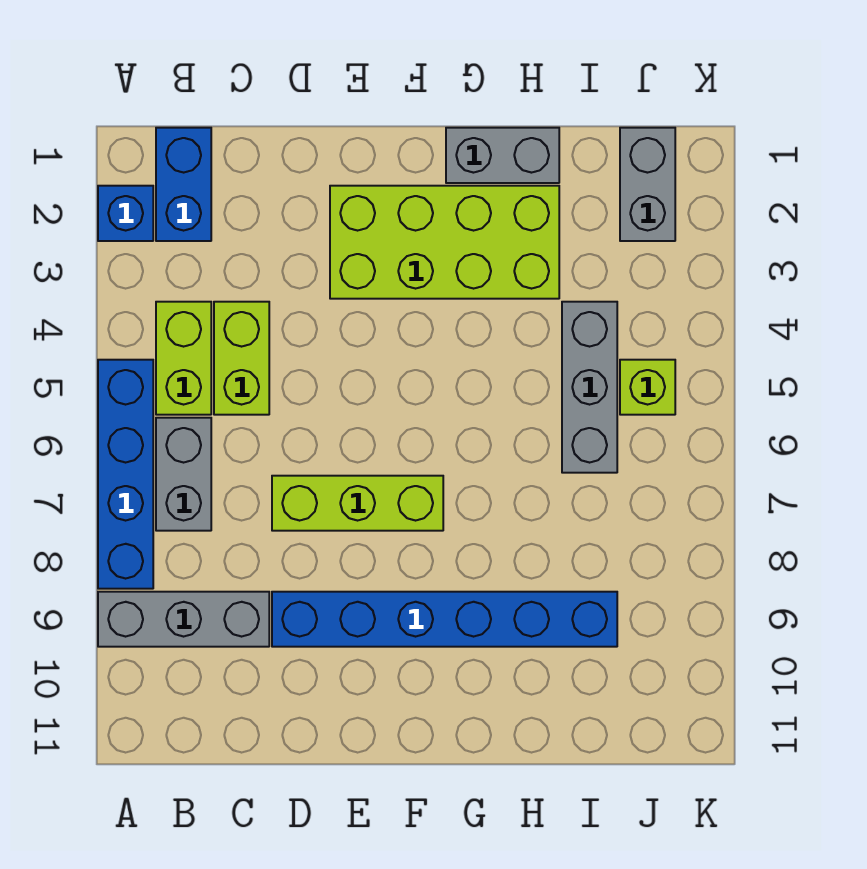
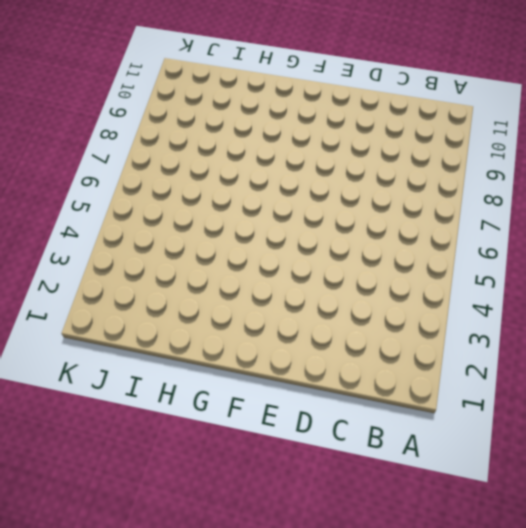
none -> blue 1x1 brick [98,186,153,241]
none -> blue 1x4 brick [98,360,153,589]
none -> grey 1x3 brick [98,592,269,647]

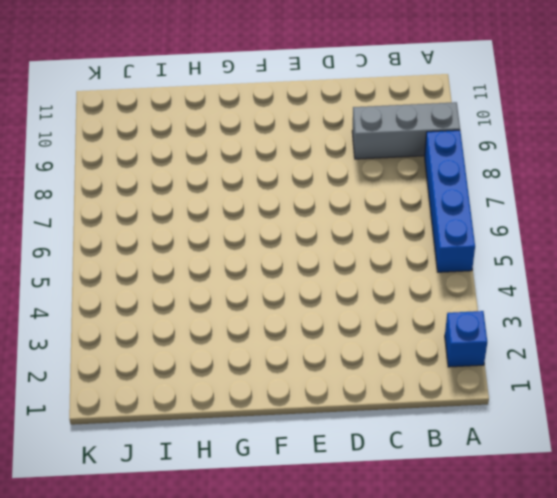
none -> blue 1x2 brick [156,128,211,241]
none -> lime 1x2 brick [156,302,211,415]
none -> grey 1x2 brick [156,418,211,531]

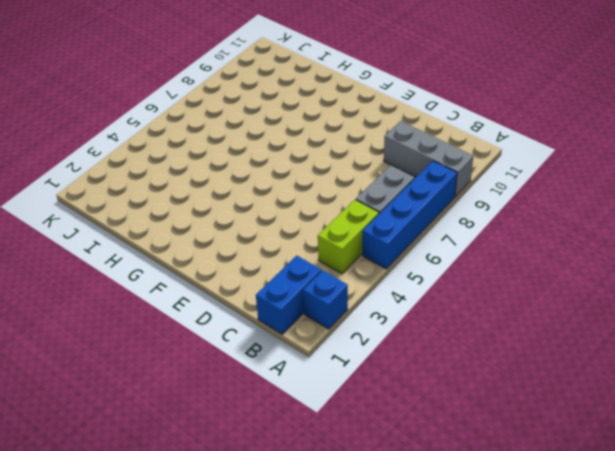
none -> lime 1x2 brick [214,302,269,415]
none -> lime 1x3 brick [272,476,443,531]
none -> blue 1x6 brick [272,592,617,647]

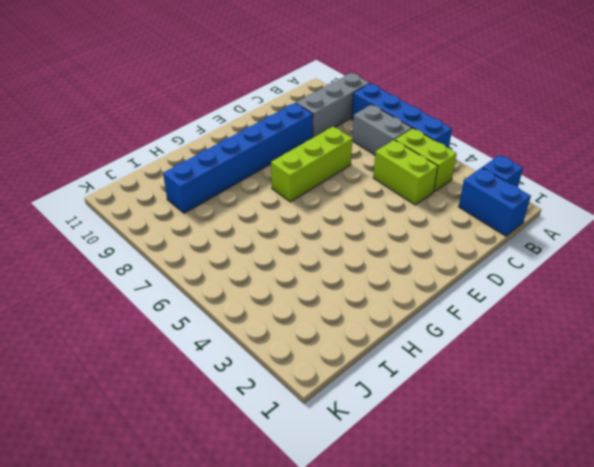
none -> lime 2x4 brick [330,186,559,299]
none -> grey 1x2 brick [446,128,559,183]
none -> grey 1x3 brick [562,302,617,473]

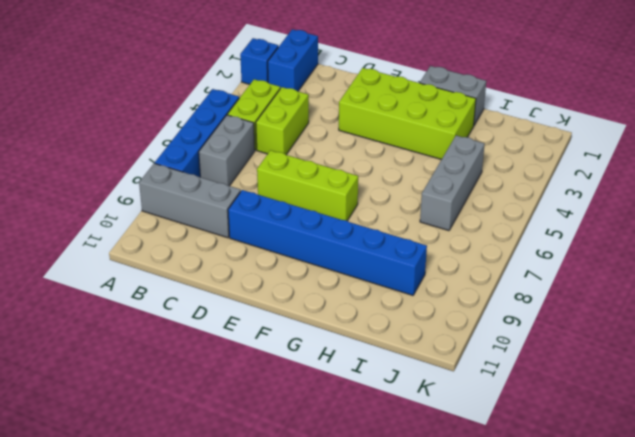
none -> grey 1x2 brick [620,128,675,241]
none -> lime 1x1 brick [620,360,675,415]

